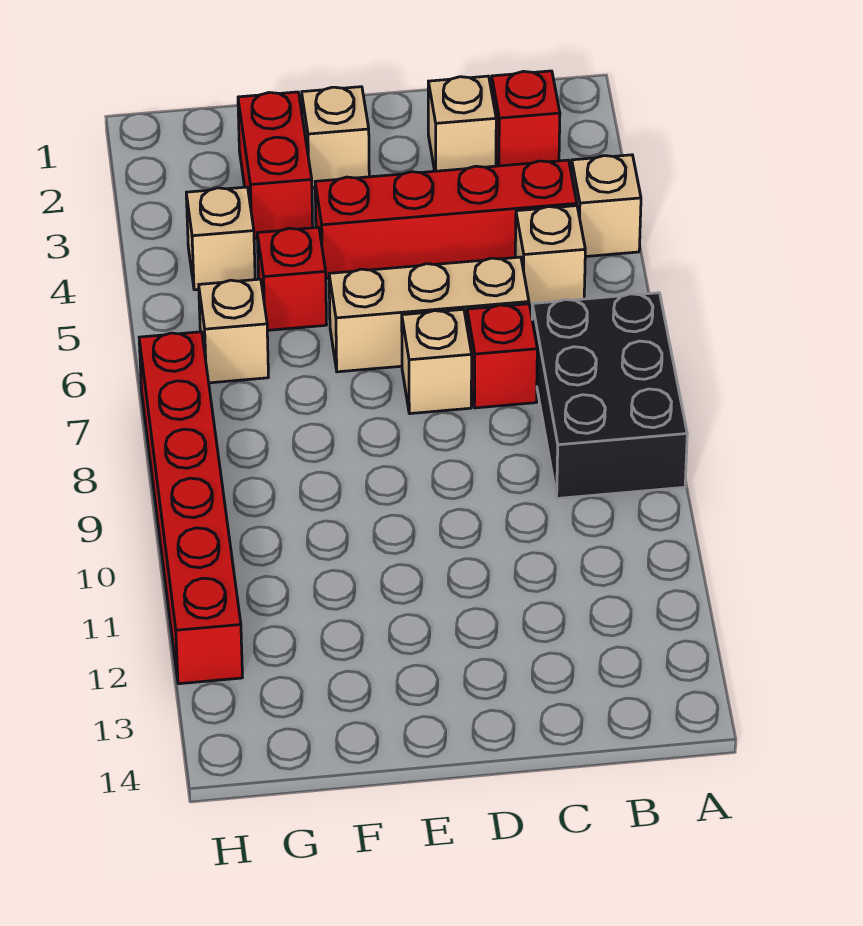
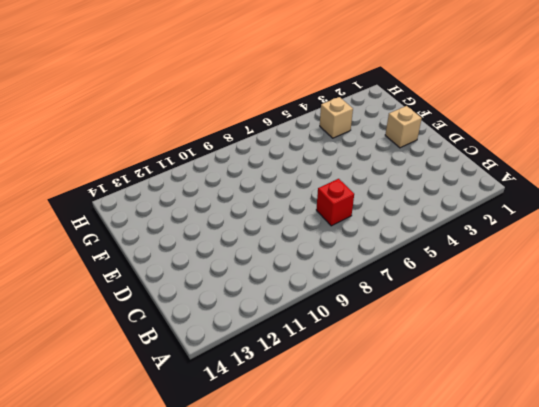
none -> tan 1x1 brick [571,155,641,257]
none -> black 2x3 brick [532,293,687,498]
none -> red 1x1 brick [492,71,560,166]

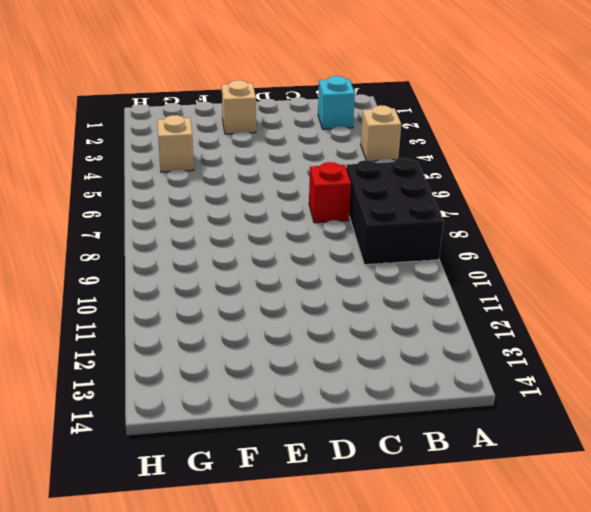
cyan 1x1 brick [318,76,355,129] -> red 1x1 brick [492,71,560,166]
none -> red 1x4 brick [315,160,577,279]
none -> tan 1x1 brick [515,206,585,308]
none -> tan 1x1 brick [428,76,496,171]

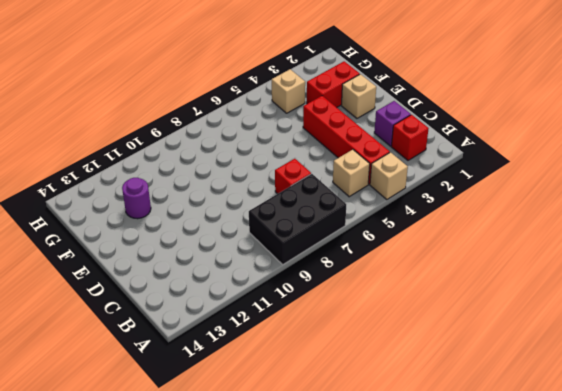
purple 1x1 brick [374,101,411,146] -> tan 1x1 brick [428,76,496,171]
purple 1x1 round brick [122,178,151,219] -> none
none -> tan 1x3 brick [329,257,529,372]
none -> tan 1x1 brick [402,309,472,414]
none -> red 1x1 brick [257,227,327,330]

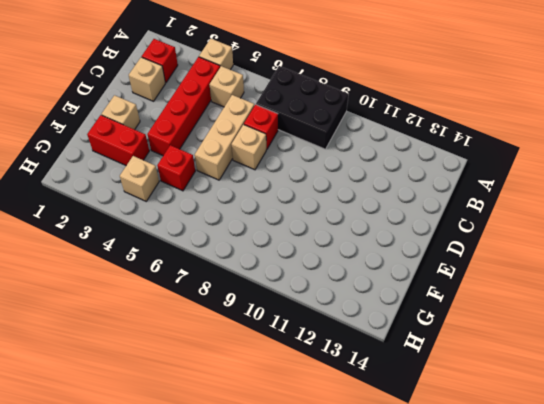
none -> tan 1x1 brick [199,279,268,383]
none -> red 1x6 brick [139,332,243,684]

